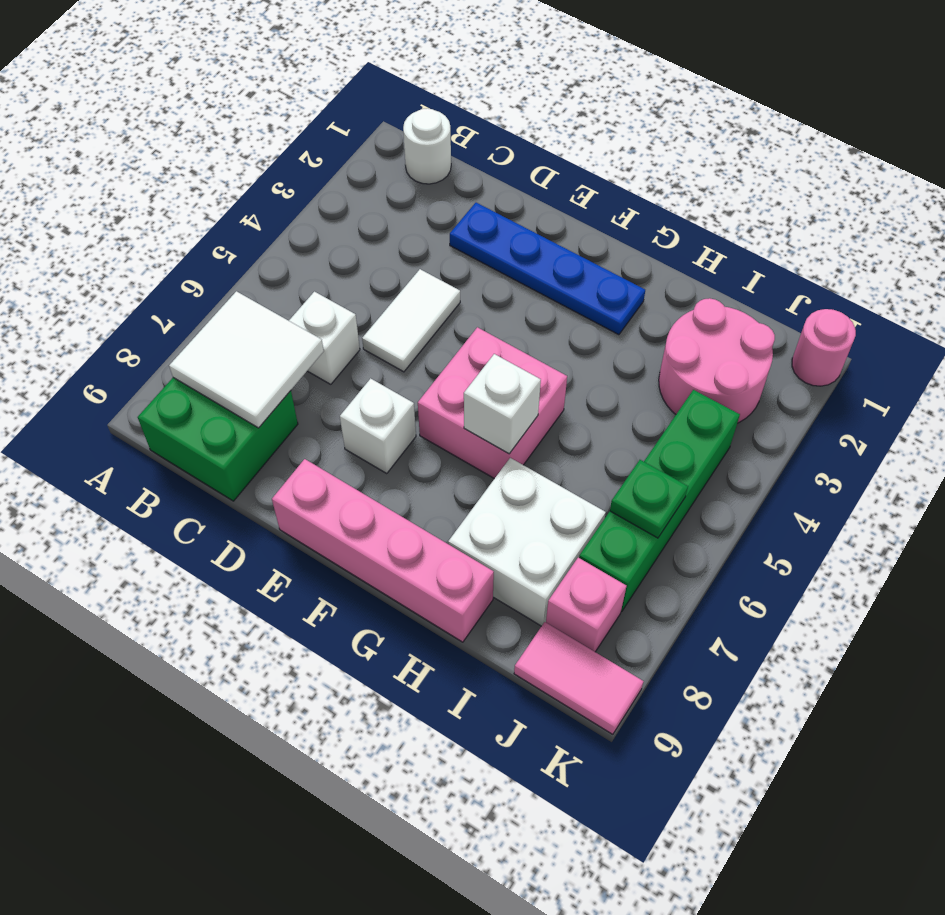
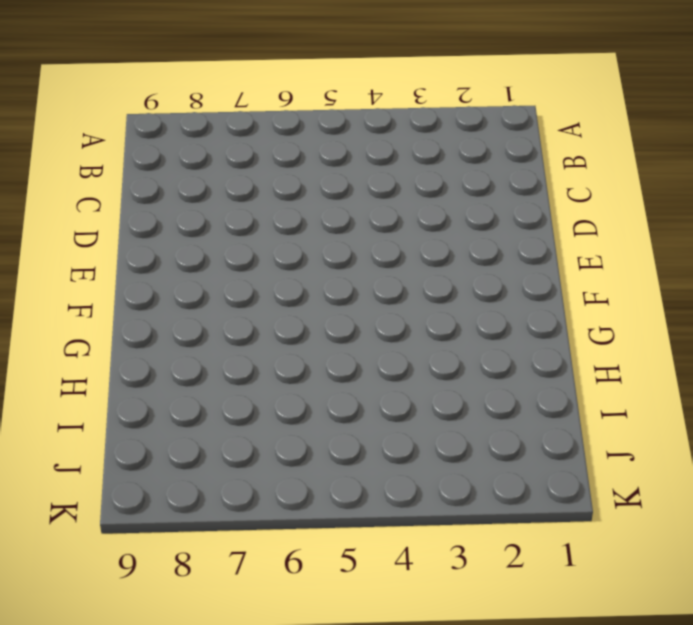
none -> white 1x1 round brick [403,108,451,184]
none -> green 2x2 brick [138,378,298,501]
none -> white 1x1 brick [289,292,360,384]

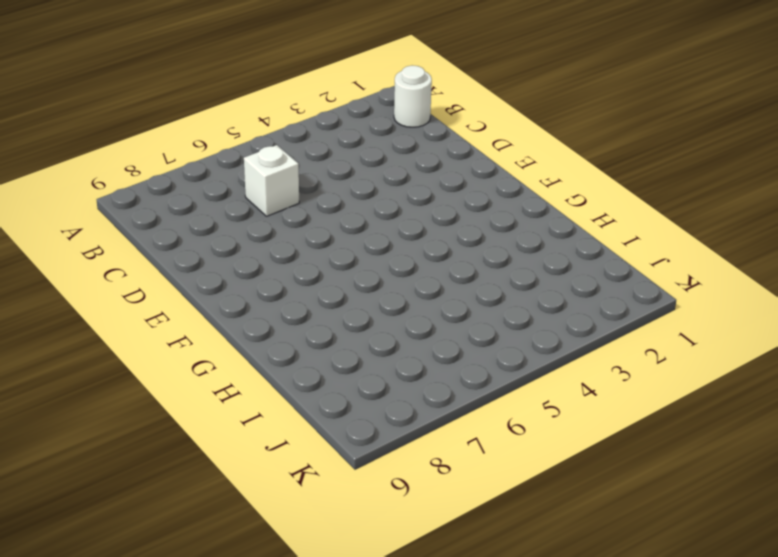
none -> green 2x2 brick [138,378,298,501]
none -> blue 1x4 plate [450,203,645,335]
none -> white 1x2 tile [362,269,460,372]

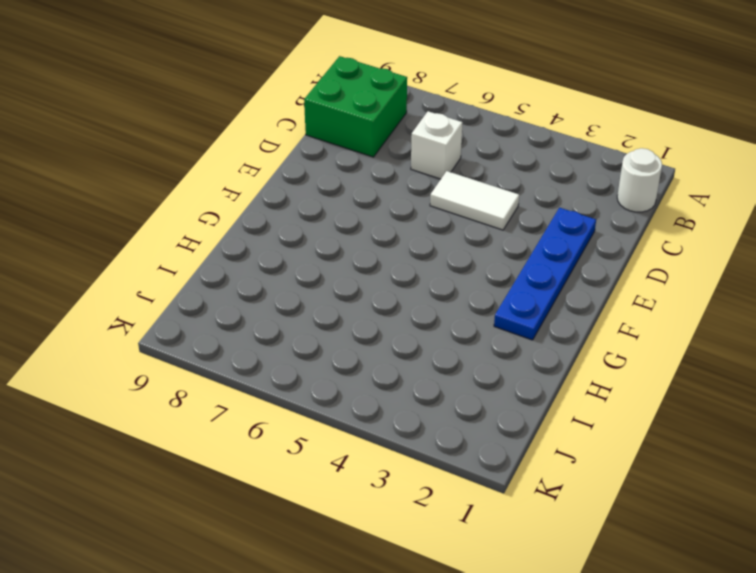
none -> white 1x1 brick [340,378,416,473]
none -> pink 1x4 brick [272,459,494,642]
none -> pink 2x2 brick [418,327,567,479]

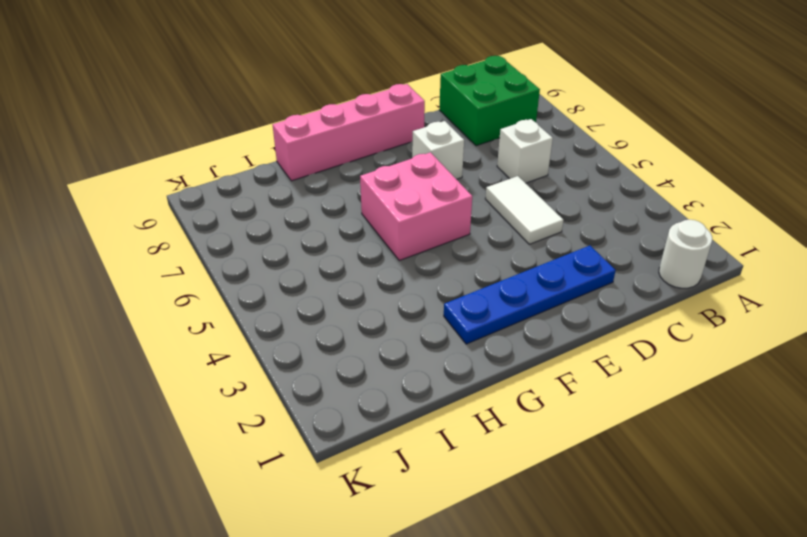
none -> white 2x2 brick [448,458,606,626]
none -> pink 2x2 round brick [659,298,775,423]
none -> green 1x4 brick [579,390,740,612]

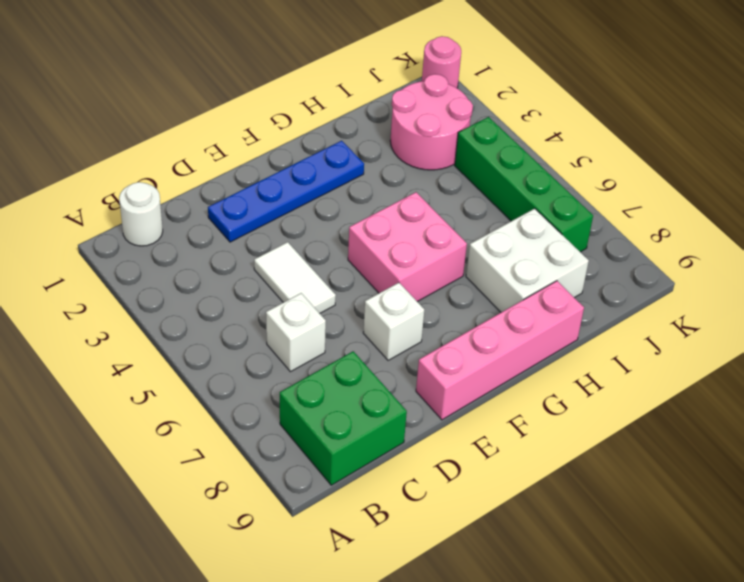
none -> pink 1x1 brick [546,558,627,652]
none -> pink 1x2 tile [514,622,644,734]
none -> white 2x2 tile [169,291,324,428]

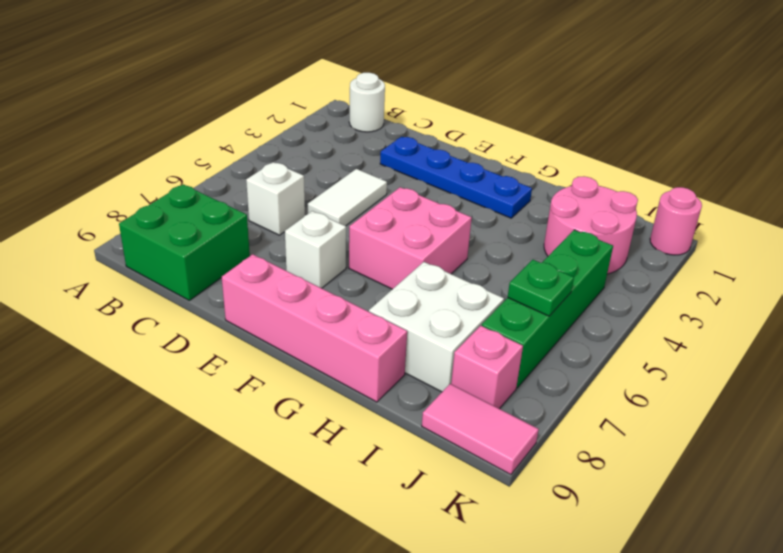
none -> white 2x2 tile [169,291,324,428]
none -> white 1x1 brick [464,354,541,454]

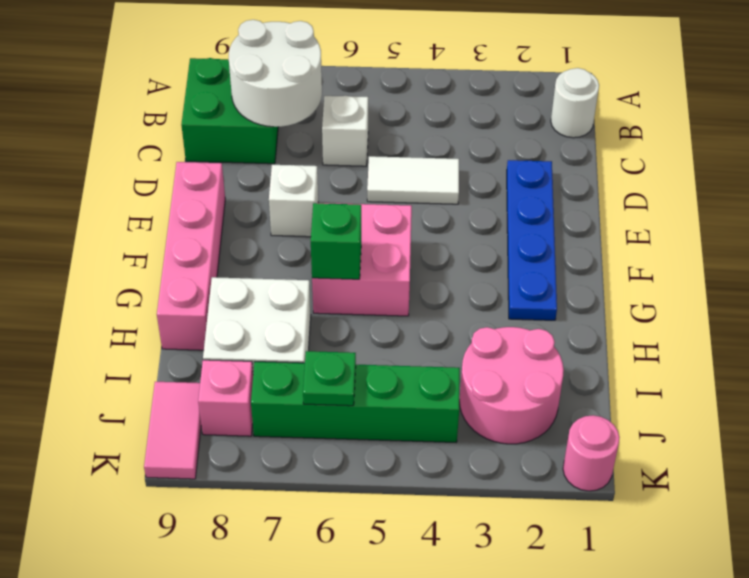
white 2x2 round brick [229,20,322,127] -> white 2x2 tile [169,291,324,428]
green 1x1 brick [311,203,361,279] -> white 1x1 brick [464,354,541,454]

